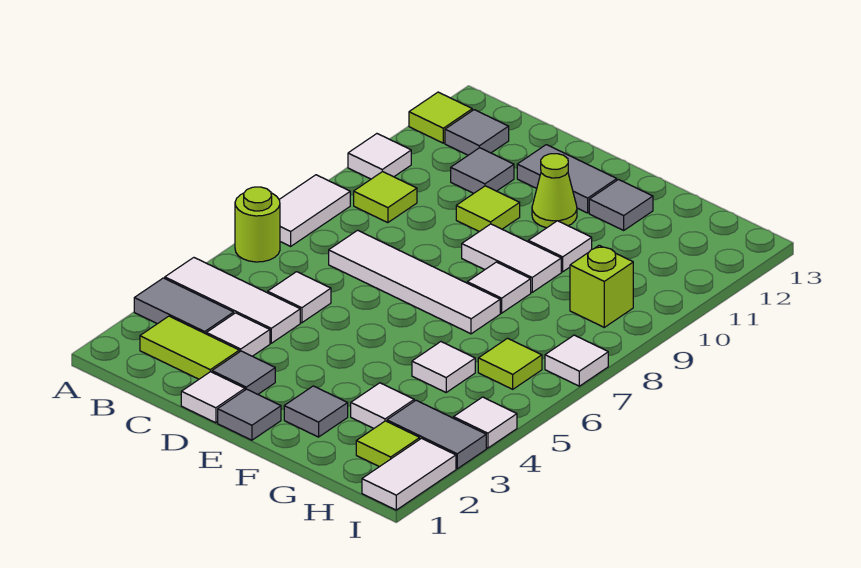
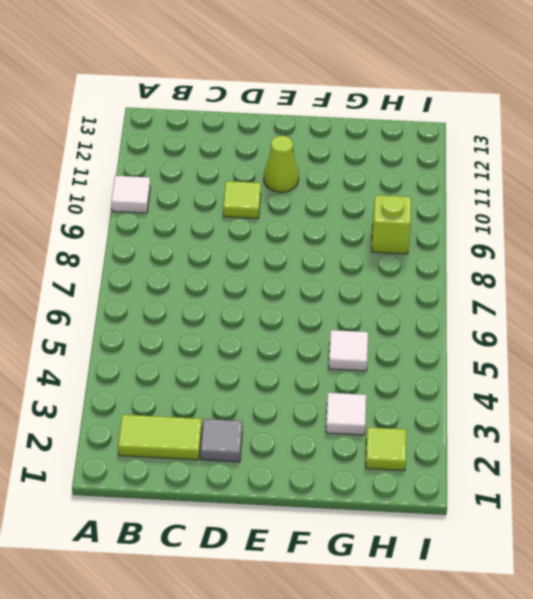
none -> grey 1x2 tile [134,278,234,334]
none -> white 1x3 tile [165,258,300,343]
none -> lime 1x1 round brick [235,187,280,262]
none -> white 1x2 tile [279,175,350,246]

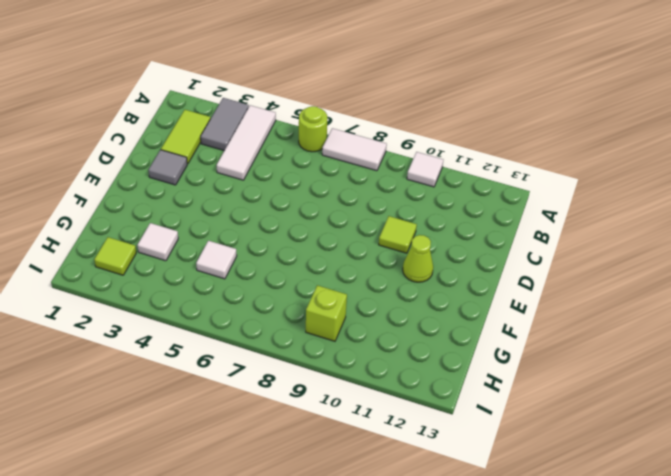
none -> lime 1x1 tile [409,92,472,143]
none -> lime 1x1 tile [354,172,417,223]
none -> grey 1x1 tile [445,110,509,155]
none -> white 1x1 tile [206,313,270,356]

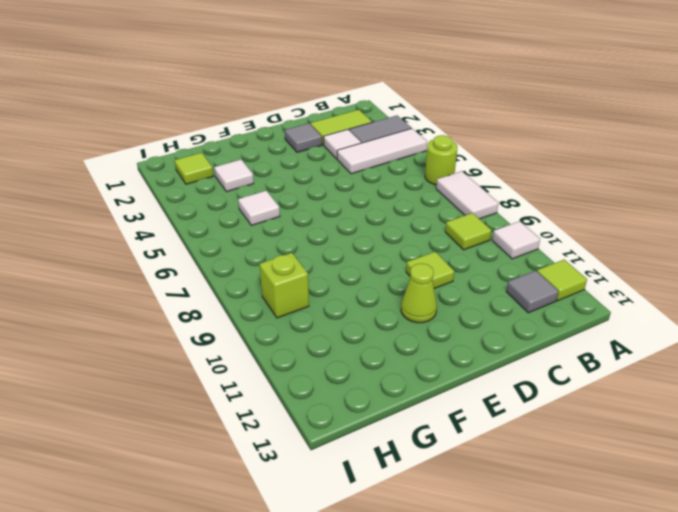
none -> white 1x1 tile [268,272,331,323]
none -> white 1x4 tile [329,230,500,334]
none -> grey 1x1 tile [451,148,514,193]
none -> white 1x1 tile [181,372,245,423]

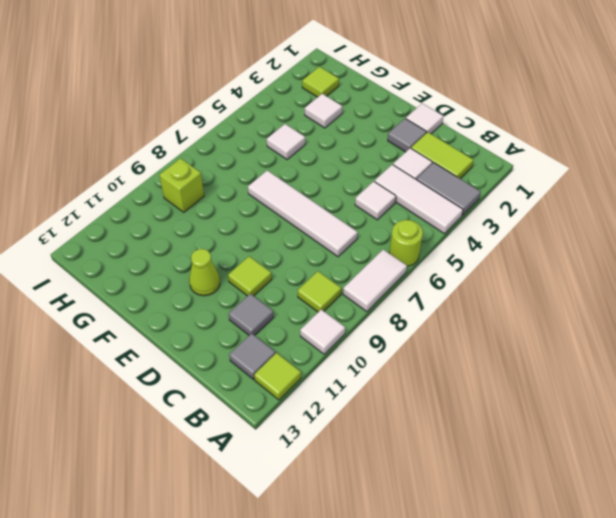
none -> grey 1x2 tile [517,145,617,213]
none -> grey 1x1 tile [218,389,281,440]
none -> white 1x2 tile [462,224,561,292]
none -> grey 1x1 tile [284,386,348,437]

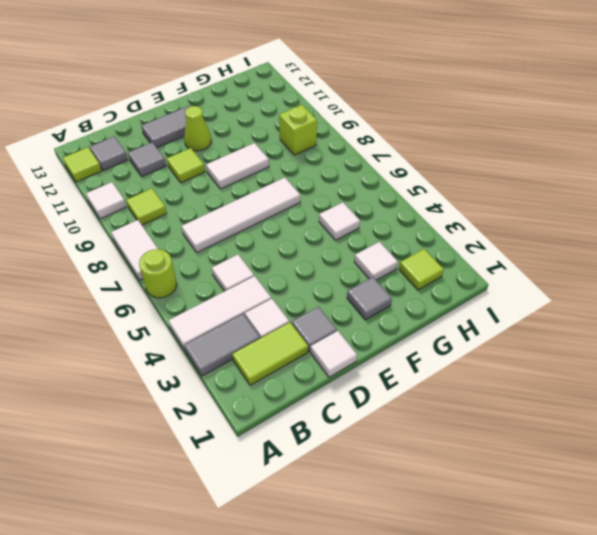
none -> grey 1x1 tile [218,389,281,440]
none -> white 1x1 tile [467,262,531,313]
none -> white 1x1 tile [528,221,592,272]
none -> grey 1x1 tile [589,180,653,230]

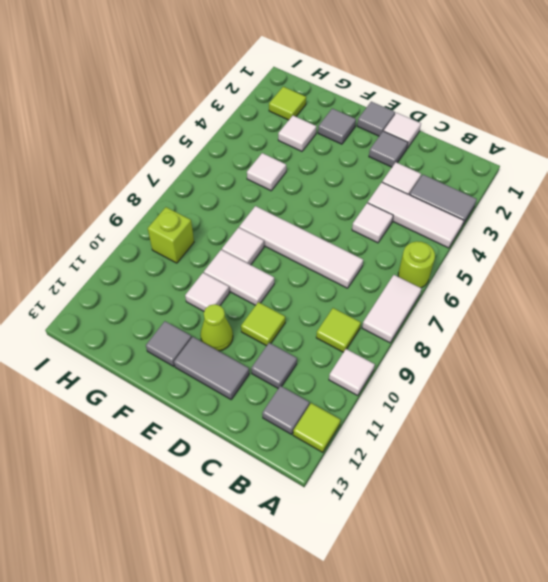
none -> lime 1x2 tile [140,316,239,379]
none -> grey 1x2 tile [387,400,486,469]
none -> lime 1x1 tile [478,338,542,389]
none -> white 1x2 tile [362,438,456,510]

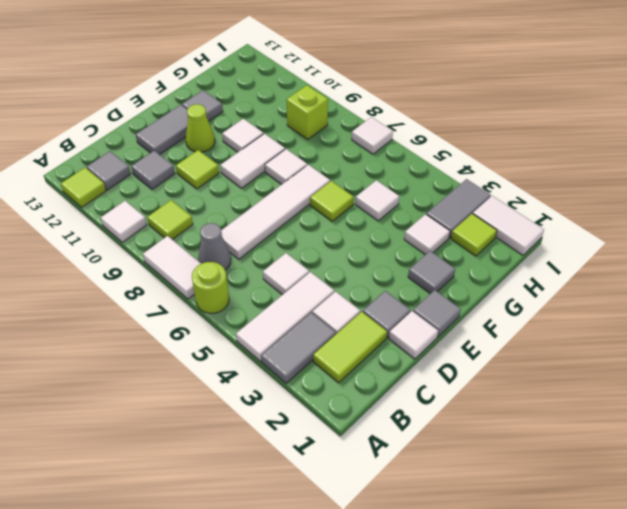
grey 1x1 cone [198,223,231,270] -> none
lime 1x1 tile [310,181,354,221] -> lime 1x1 tile moved to [478,338,542,389]
none -> white 1x1 tile [453,397,517,448]

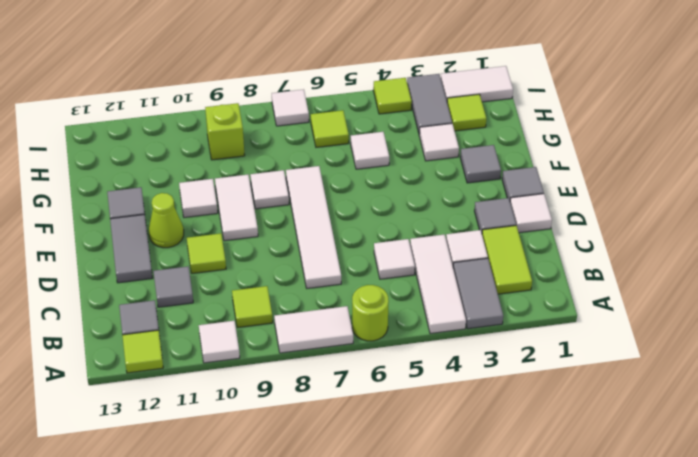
lime 1x1 tile [373,78,412,114] -> white 1x1 tile [453,397,517,448]

